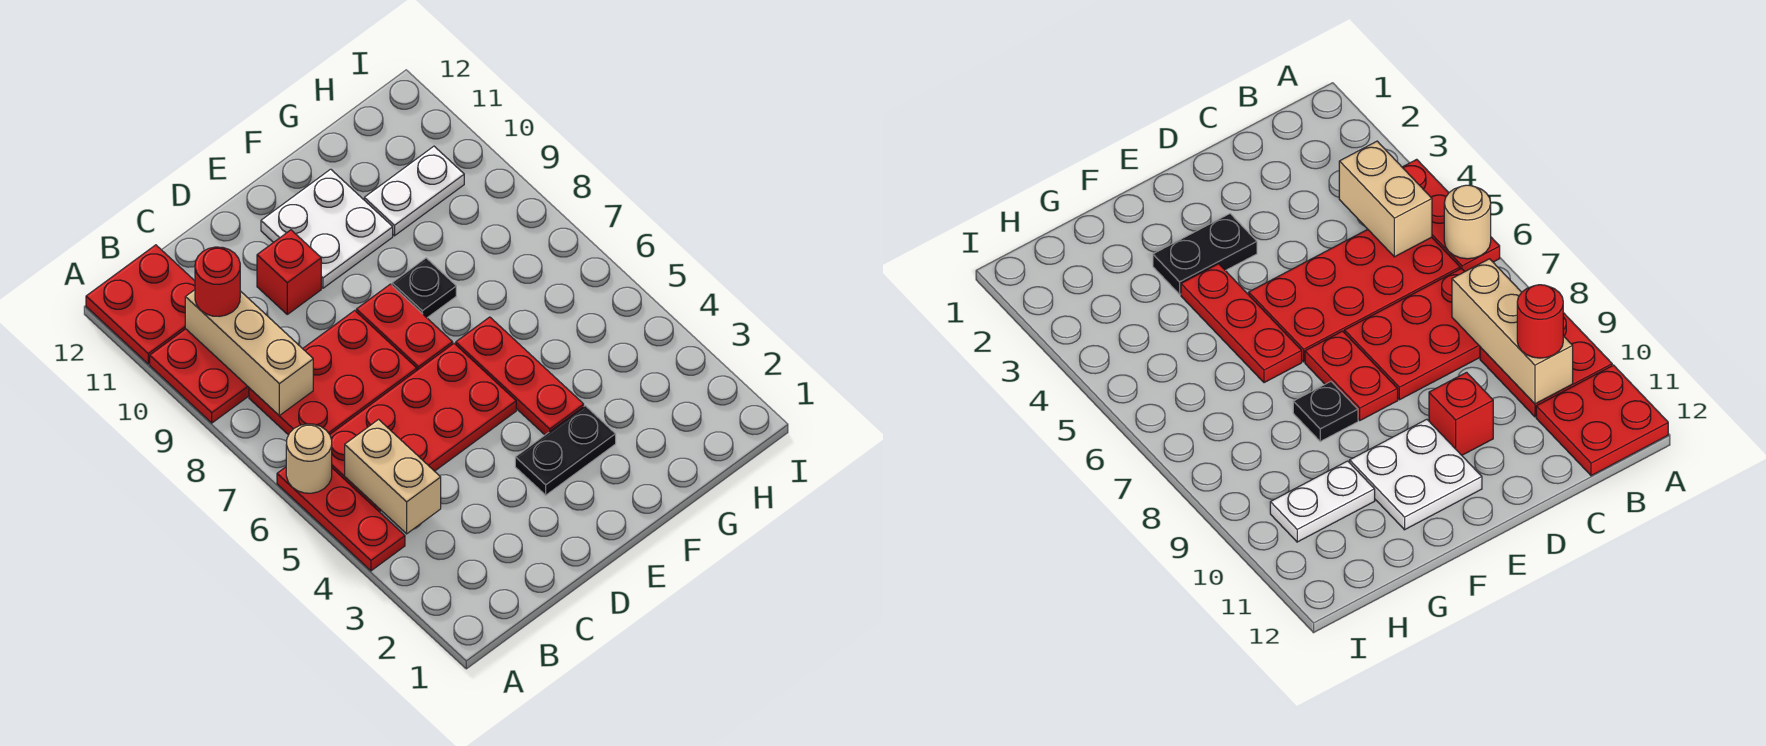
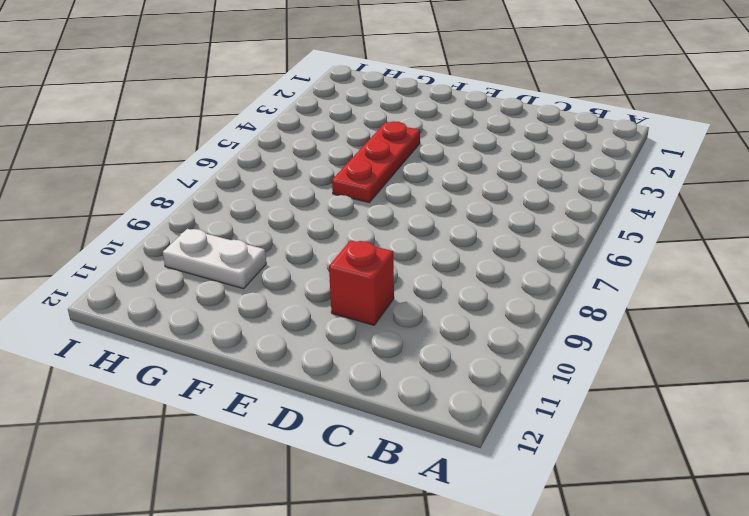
none -> red 1x3 plate [277,467,405,571]
none -> red 2x2 plate [150,329,249,423]
none -> red 2x2 plate [86,245,195,364]

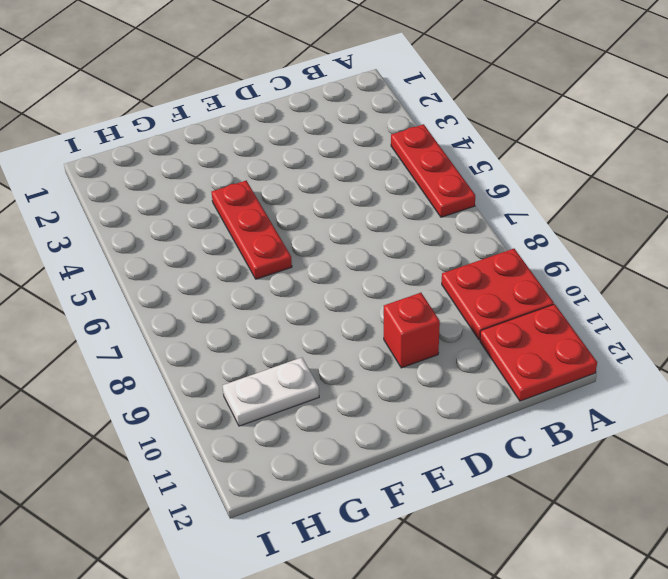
none -> red 2x4 plate [330,344,516,512]
none -> red 2x3 plate [249,311,417,435]
none -> black 1x2 plate [515,406,616,495]

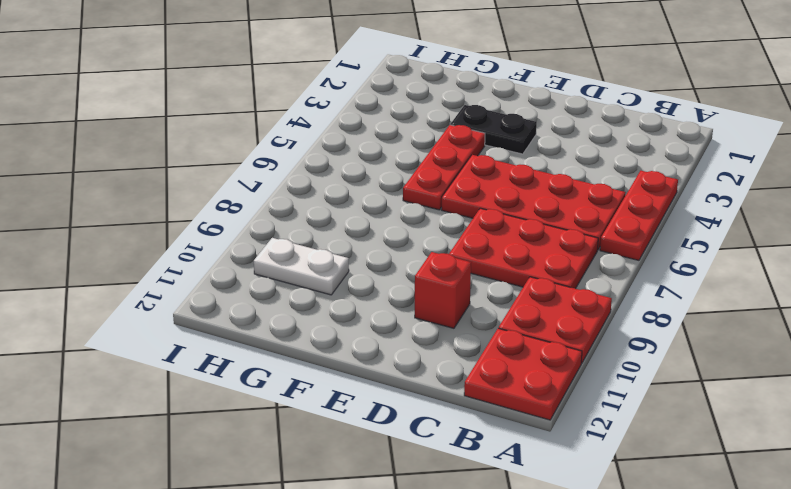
none -> red 1x2 plate [356,284,453,370]
none -> white 2x2 plate [261,169,393,288]
none -> black 1x1 plate [392,258,456,318]

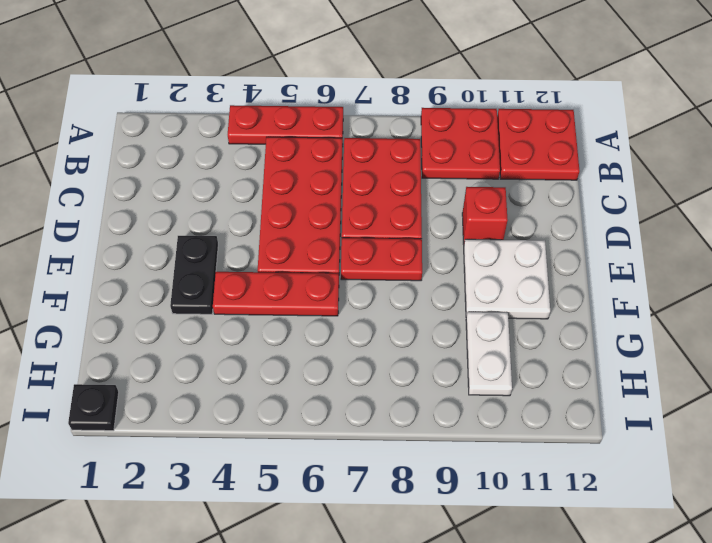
black 1x1 plate [68,384,119,431] -> black 1x1 plate moved to [392,258,456,318]
none -> tan 1x1 round brick [286,424,332,493]
none -> tan 1x2 brick [345,420,441,534]
none -> tan 1x3 brick [185,290,313,415]

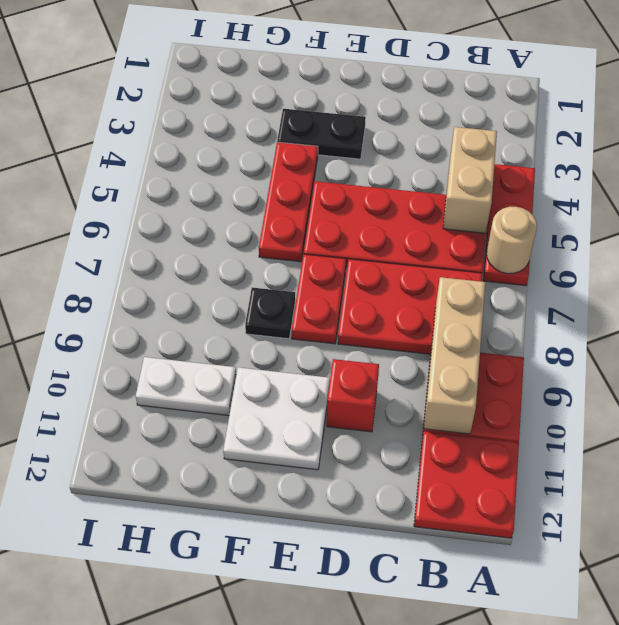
none -> red 1x1 round brick [195,247,240,316]

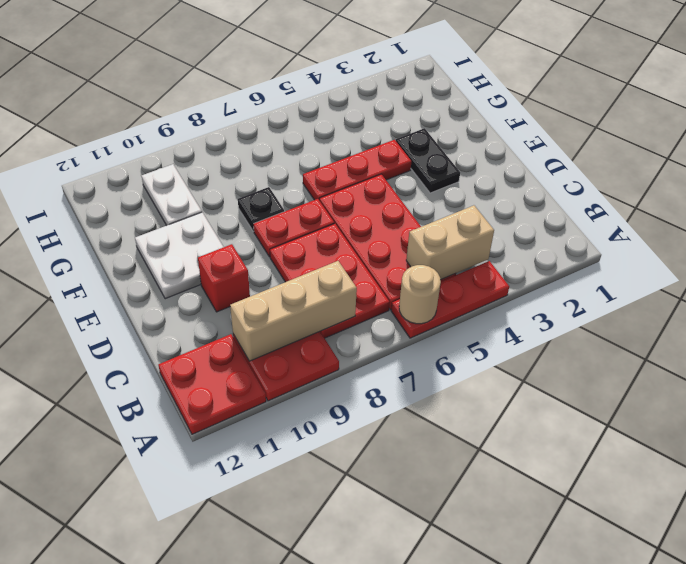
none -> red 1x1 round brick [195,247,240,316]

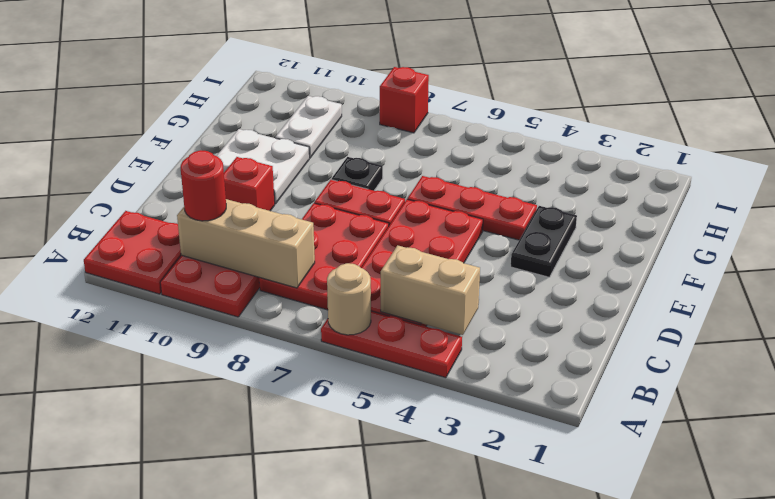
red 1x1 brick [380,67,429,133] -> none

